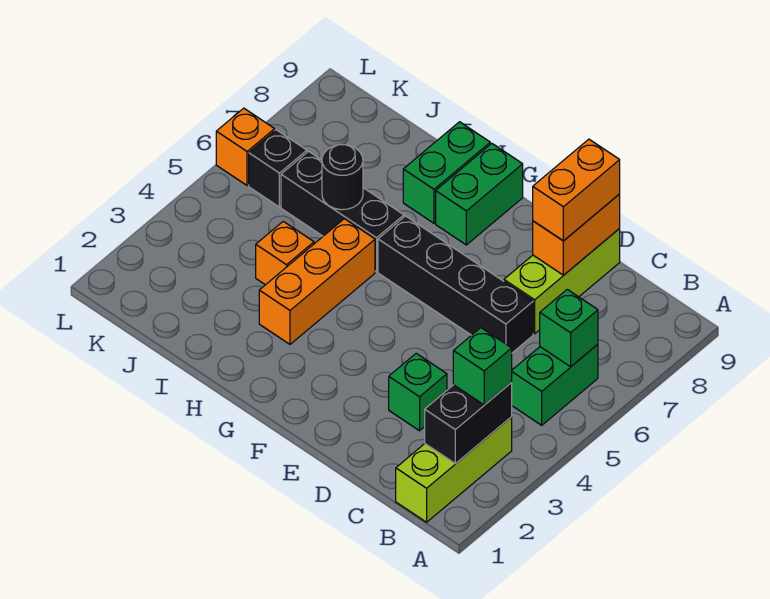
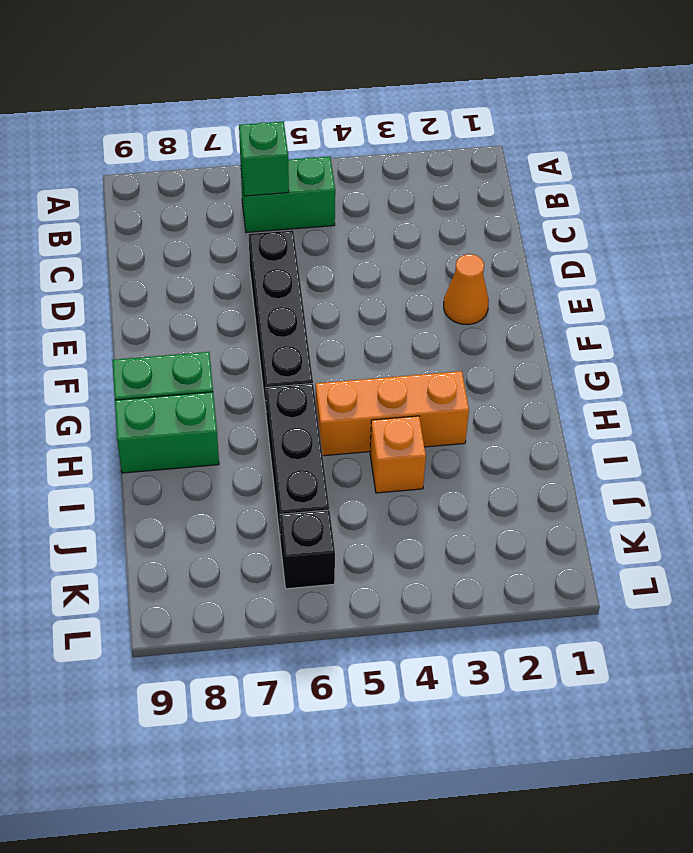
orange 1x1 cone [444,254,489,325] -> none
none -> lime 1x3 brick [396,417,512,522]
none -> green 1x1 brick [389,353,447,431]
none -> lime 1x3 brick [504,229,620,334]

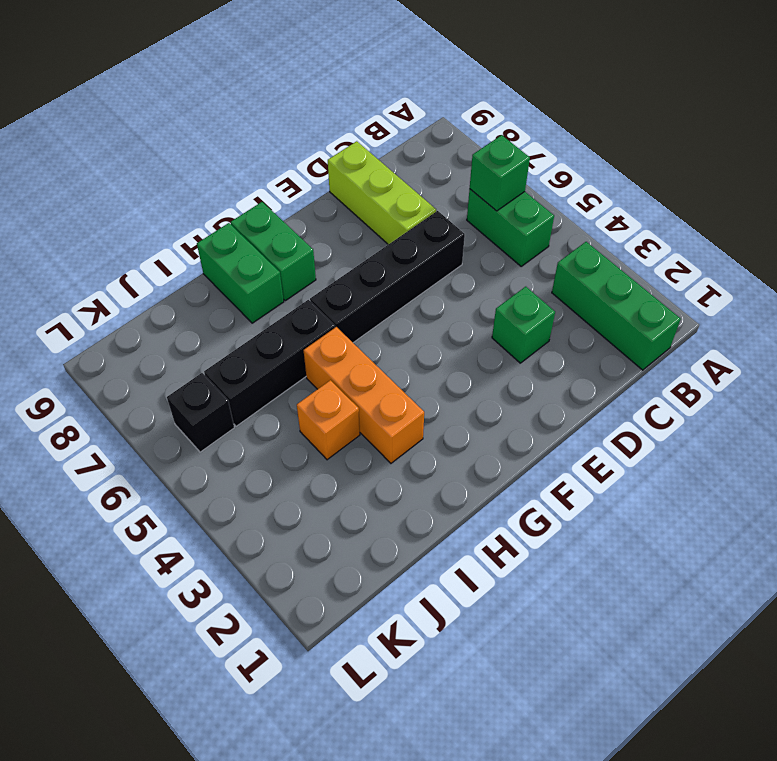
green 1x3 brick [552,242,681,370] -> lime 1x3 brick [396,417,512,522]
none -> orange 1x1 brick [216,108,275,185]
none -> black 1x2 brick [425,382,512,464]
none -> orange 1x2 brick [533,194,620,275]

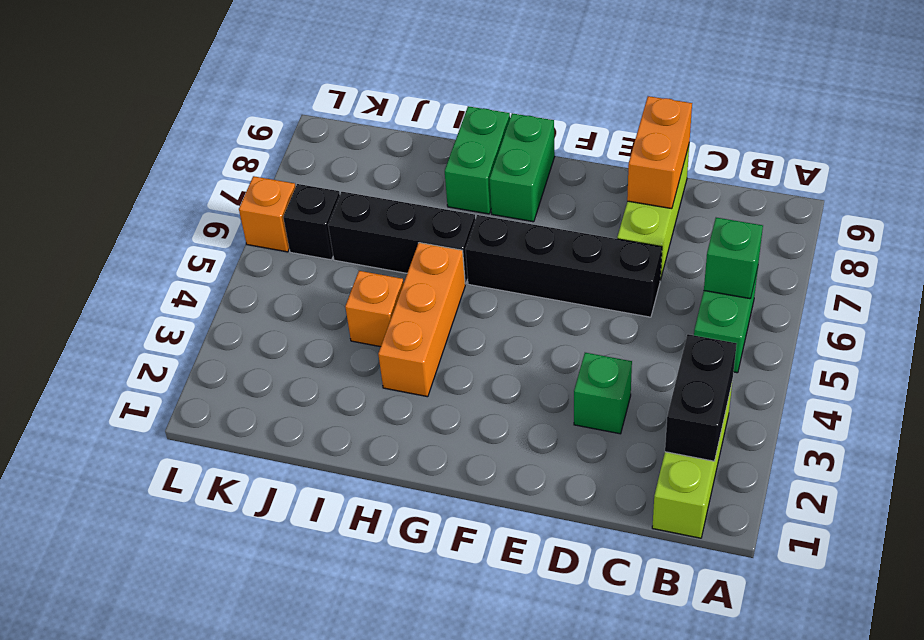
none -> black 1x1 round brick [322,145,363,210]
none -> green 1x1 brick [453,328,512,405]
none -> orange 1x2 brick [533,139,620,241]

